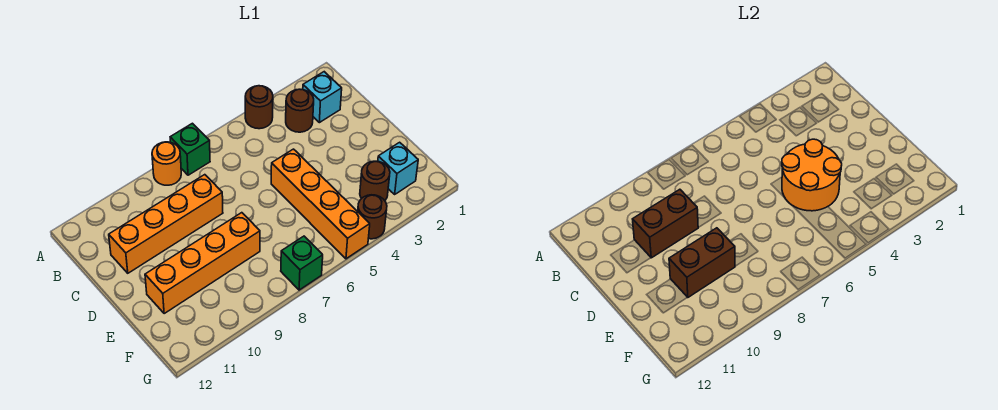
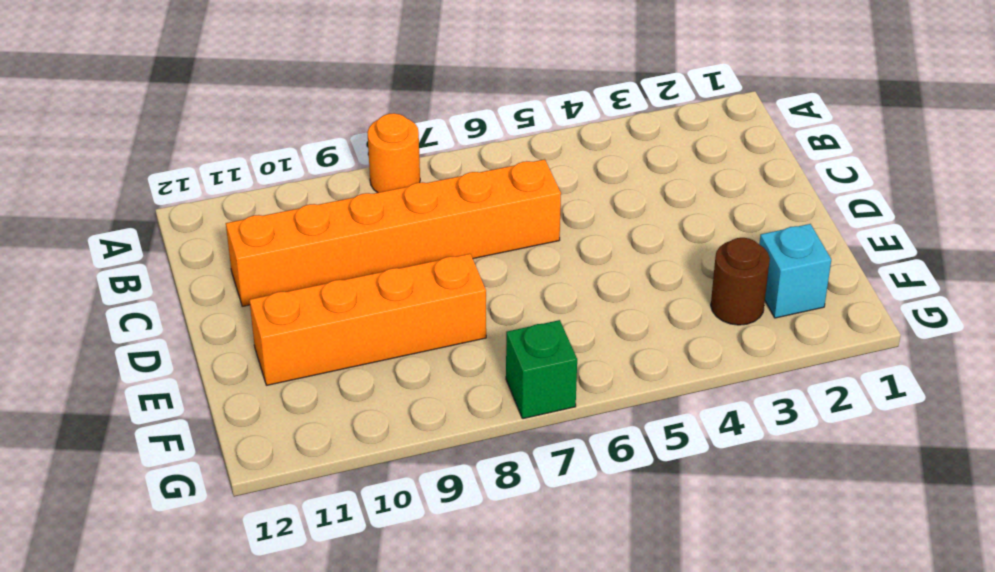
orange 1x6 brick [226,159,561,306] -> orange 1x4 brick [109,175,223,273]
none -> brown 1x1 round brick [245,86,273,129]
none -> green 1x1 brick [170,123,210,175]
none -> cyan 1x1 brick [303,72,342,123]

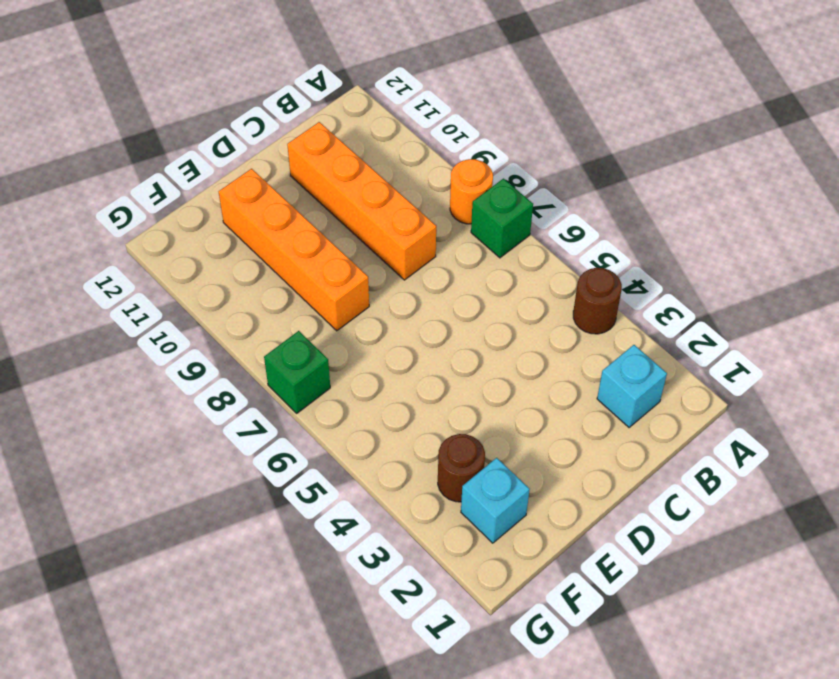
none -> brown 1x1 round brick [286,89,314,132]
none -> orange 1x4 brick [271,149,370,259]
none -> brown 1x1 round brick [358,195,387,239]

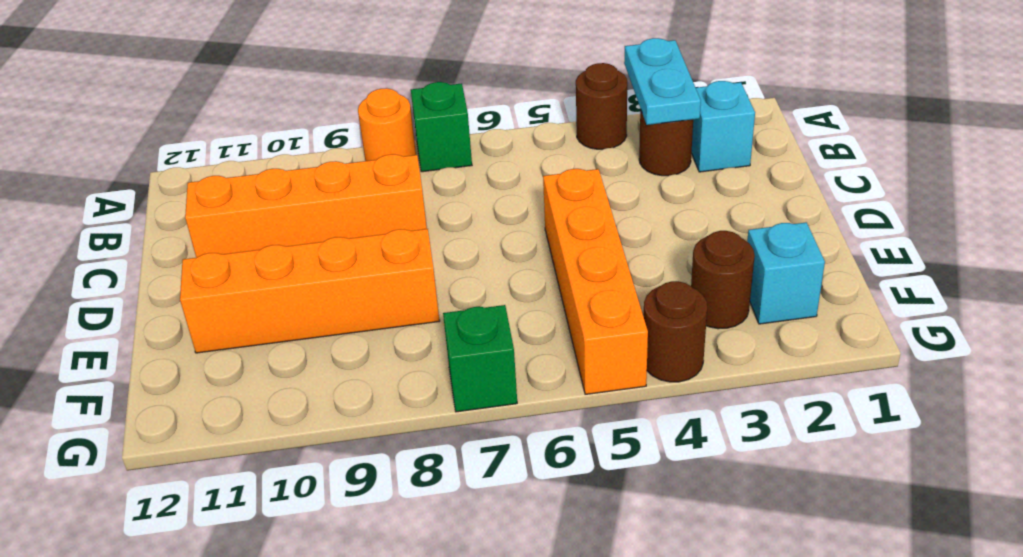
cyan 1x2 plate [624,38,701,125] -> none
none -> brown 1x2 brick [633,189,698,258]
none -> orange 2x2 round brick [782,139,842,211]
none -> brown 1x2 brick [669,228,735,298]

